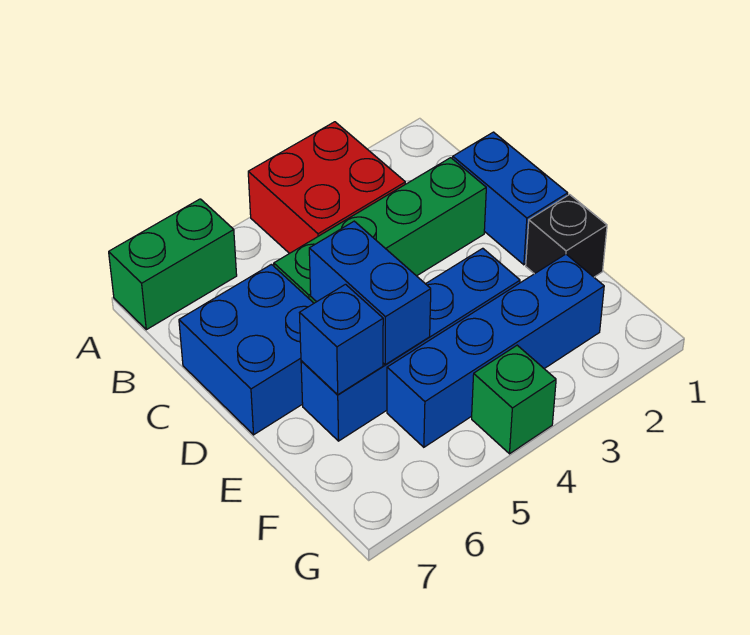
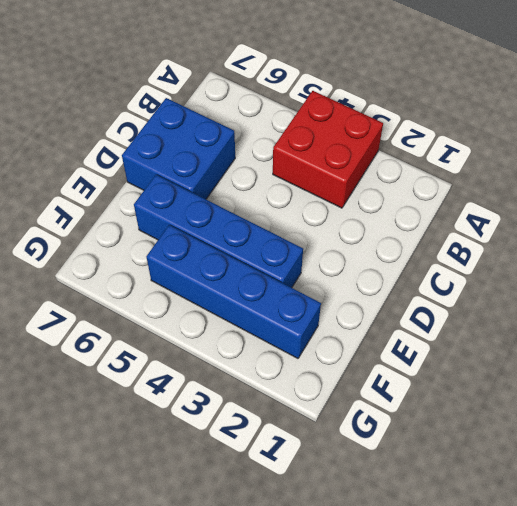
none -> green 1x2 brick [109,199,237,330]
none -> blue 1x2 brick [453,132,568,265]

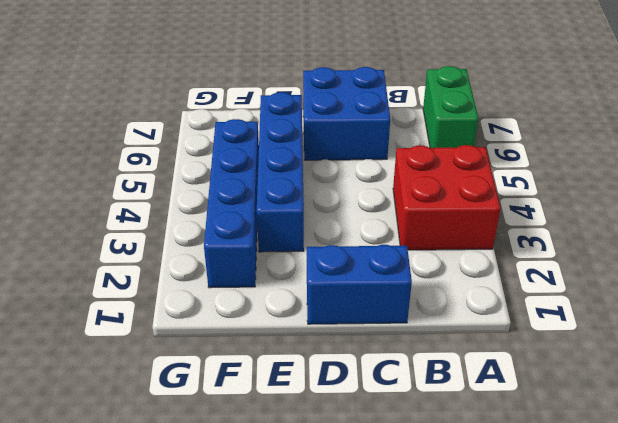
none -> green 1x4 brick [274,158,486,303]
none -> black 1x1 brick [526,195,607,277]

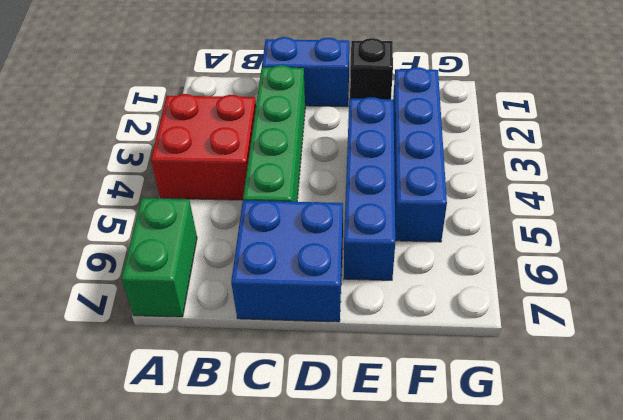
none -> green 1x1 brick [472,345,556,454]
none -> blue 1x2 brick [309,221,431,365]

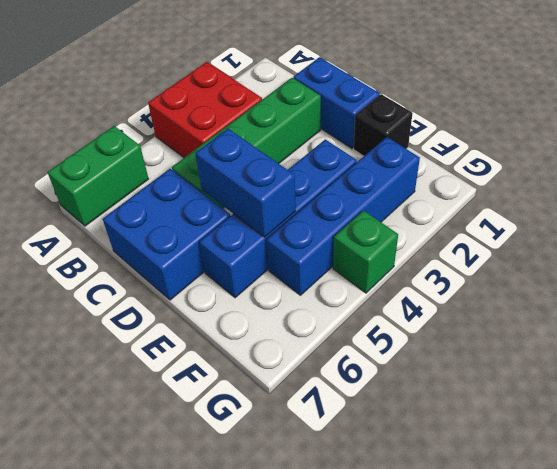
none -> blue 1x1 brick [300,284,383,395]

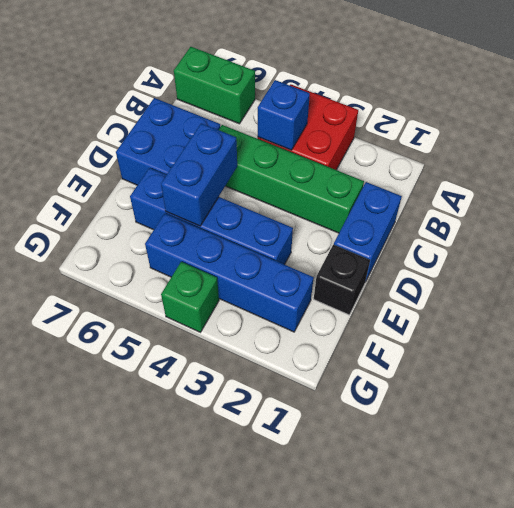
blue 1x1 brick [258,80,310,150] -> blue 1x1 brick moved to [300,284,383,395]

